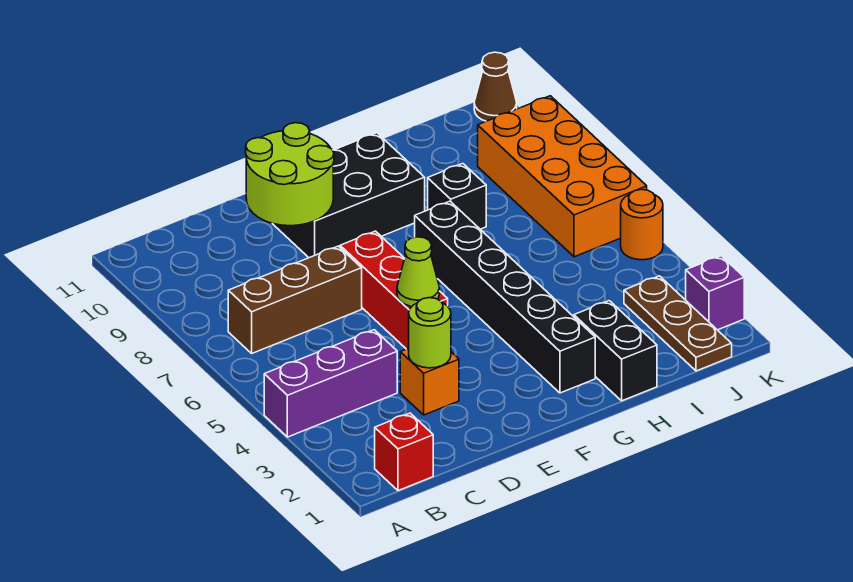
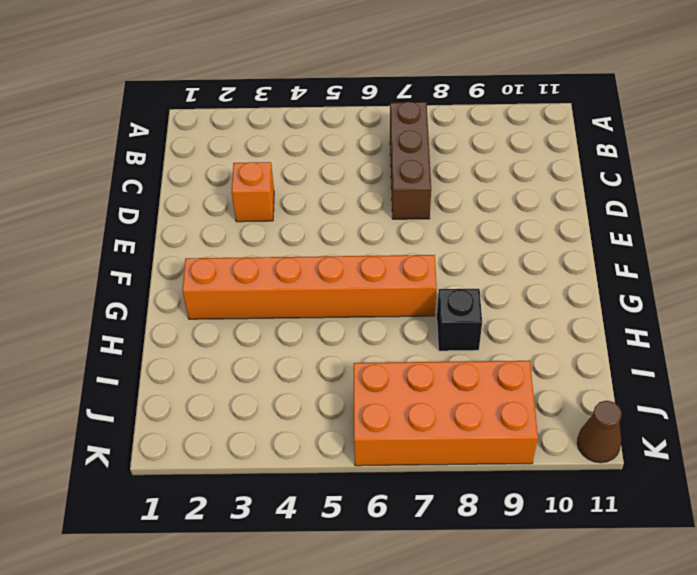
orange 1x6 brick [182,255,437,319] -> black 1x6 brick [415,201,595,393]
none -> purple 1x3 brick [264,330,397,437]
none -> red 1x1 brick [375,413,433,491]
none -> red 1x3 brick [340,231,448,349]

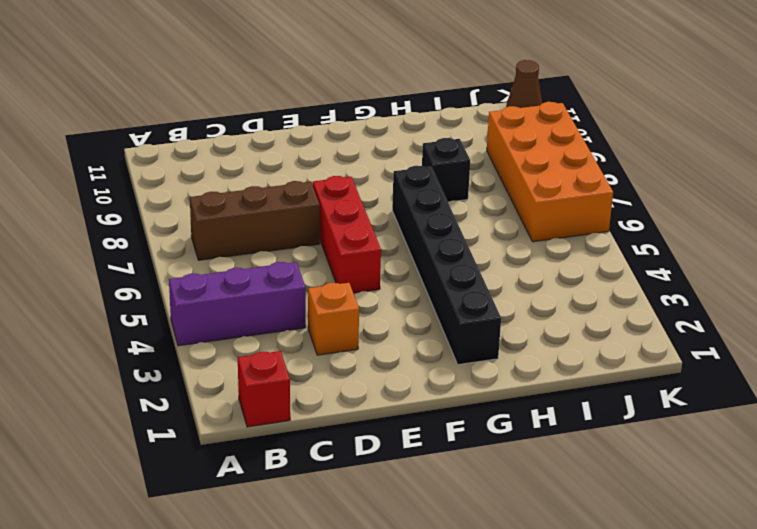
none -> black 2x3 brick [272,133,425,258]
none -> black 1x2 brick [574,301,657,401]
none -> brown 1x3 plate [624,276,732,371]

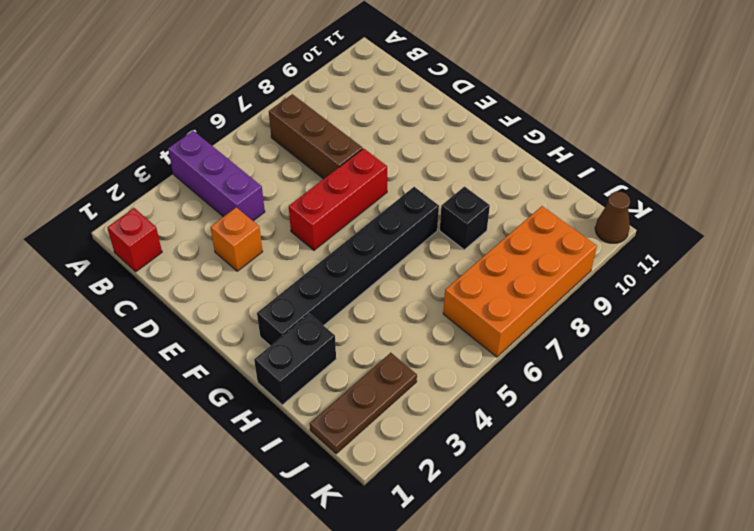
none -> black 2x3 brick [272,133,425,258]
none -> purple 1x1 brick [686,256,744,330]
none -> orange 1x1 round brick [621,189,663,260]

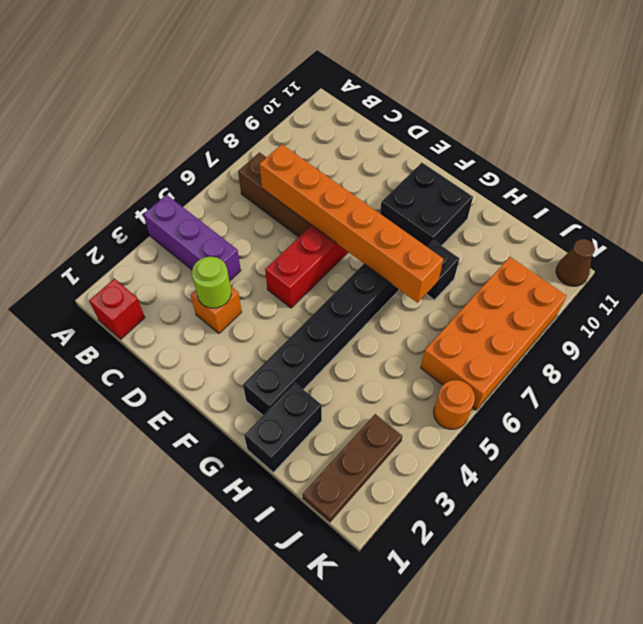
orange 1x6 brick [260,144,443,303] -> none
black 2x2 brick [380,163,473,247] -> black 2x3 brick [272,133,425,258]
none -> purple 1x1 brick [686,256,744,330]
none -> lime 2x2 round brick [246,123,334,226]
none -> lime 1x1 cone [397,237,439,307]

